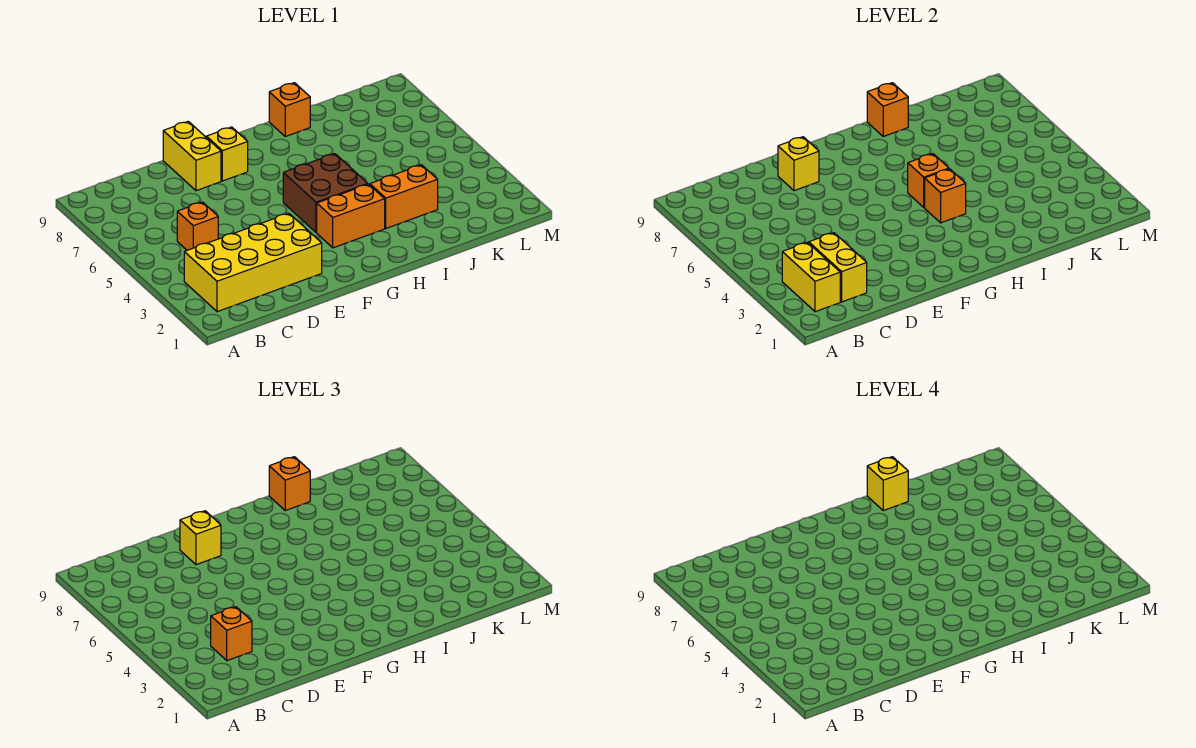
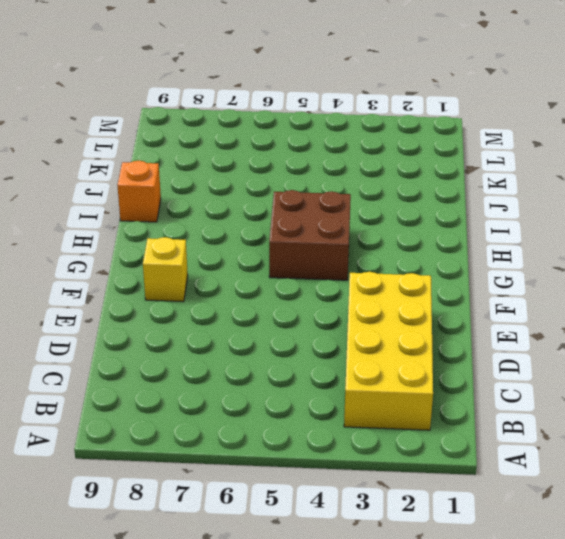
none -> orange 1x1 brick [177,202,218,250]
none -> yellow 1x2 brick [163,121,221,191]
none -> orange 1x2 brick [317,184,385,248]

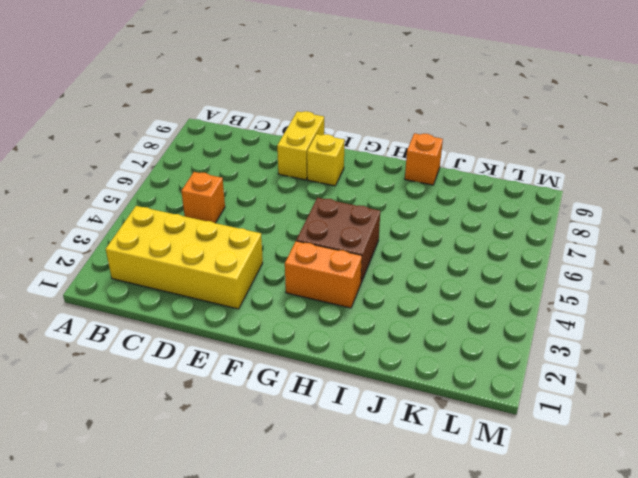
none -> orange 1x2 brick [370,165,438,228]
none -> yellow 1x2 brick [782,242,840,312]
none -> yellow 1x2 brick [809,233,867,302]

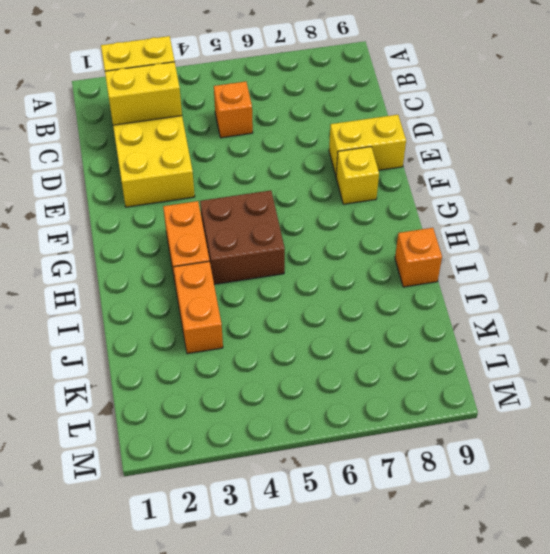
none -> yellow 1x1 brick [778,137,819,191]
none -> orange 1x1 brick [925,169,966,223]
none -> orange 1x1 brick [908,154,949,207]

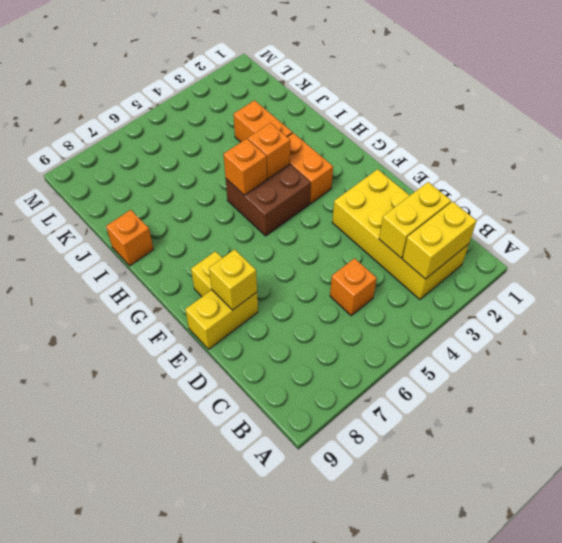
none -> orange 1x1 brick [867,83,908,136]
none -> orange 1x1 brick [211,607,252,661]
none -> yellow 1x1 brick [180,511,221,565]

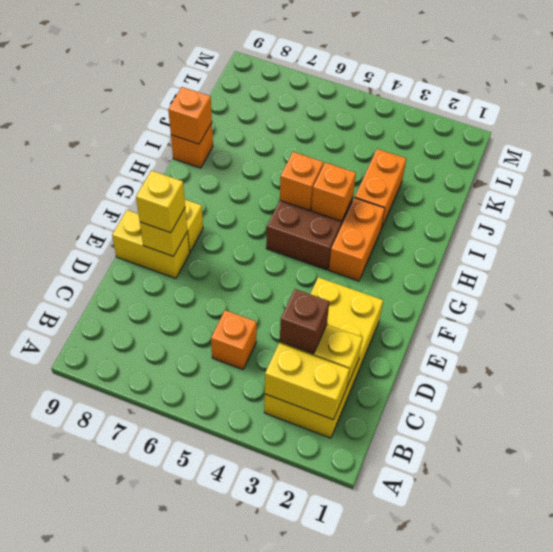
brown 1x1 brick [280,289,329,354] -> orange 1x1 brick [211,607,252,661]
none -> orange 1x1 brick [269,457,310,510]
none -> yellow 1x1 brick [867,457,908,510]

